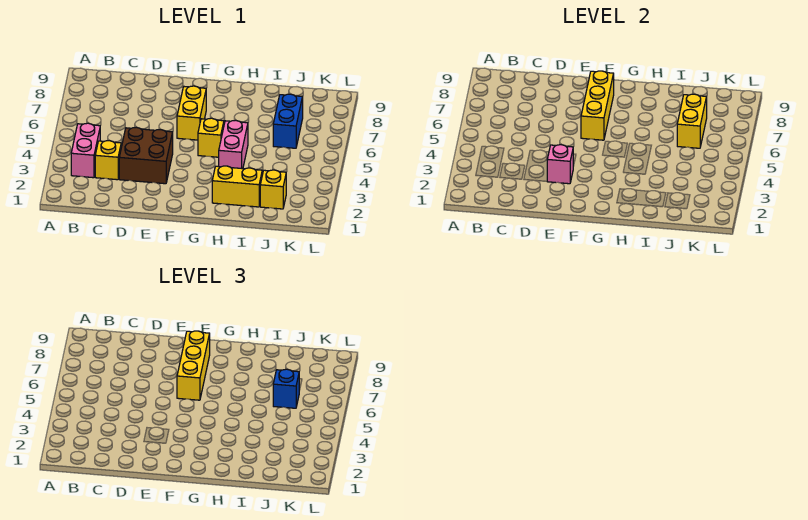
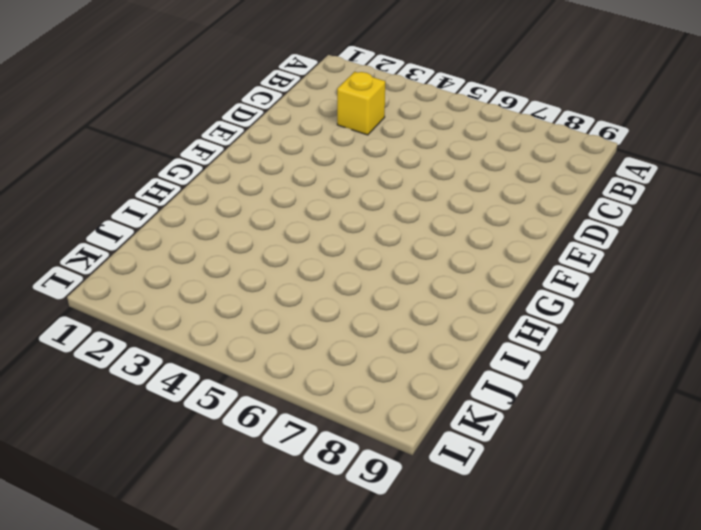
none -> pink 1x2 brick [71,123,100,178]
none -> brown 2x2 brick [119,127,173,184]
none -> yellow 1x2 brick [177,86,206,140]

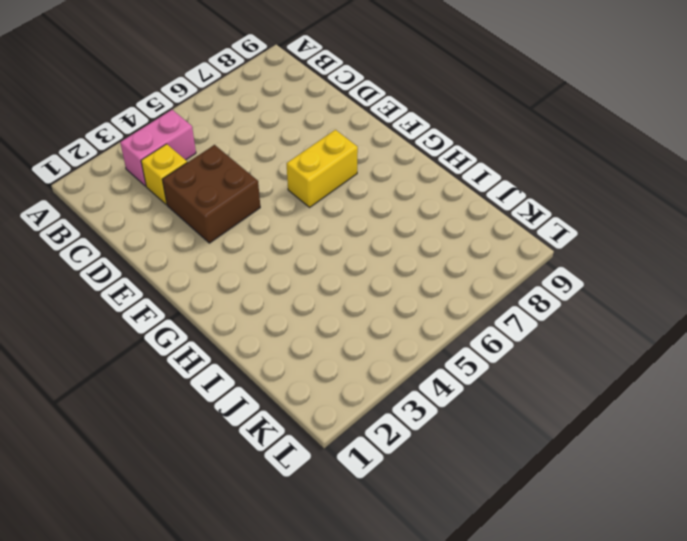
none -> yellow 1x1 brick [198,118,224,157]
none -> yellow 1x2 brick [212,166,262,207]
none -> pink 1x2 brick [219,120,248,169]

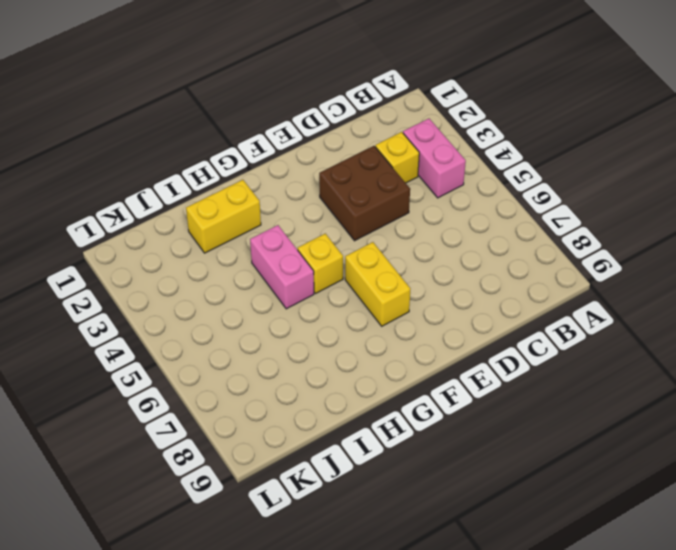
none -> yellow 1x1 brick [260,170,286,209]
none -> blue 1x2 brick [273,94,303,148]
none -> pink 1x1 brick [547,145,573,184]

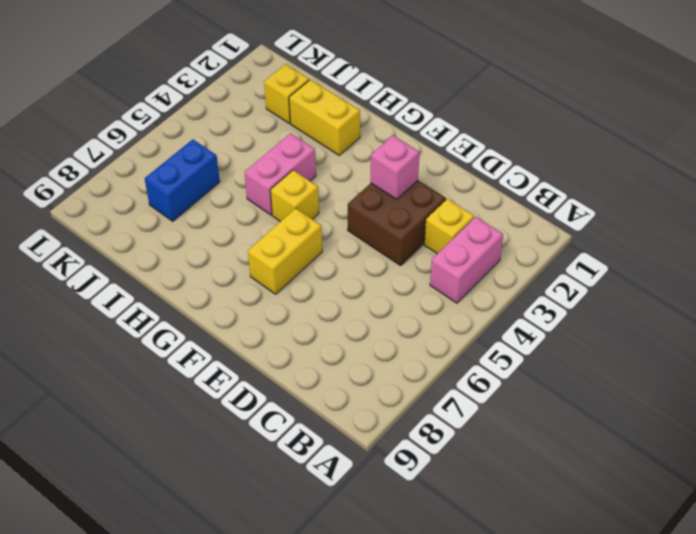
none -> yellow 1x3 brick [581,71,614,140]
none -> yellow 1x2 brick [677,94,707,148]
none -> yellow 1x3 brick [177,331,210,400]

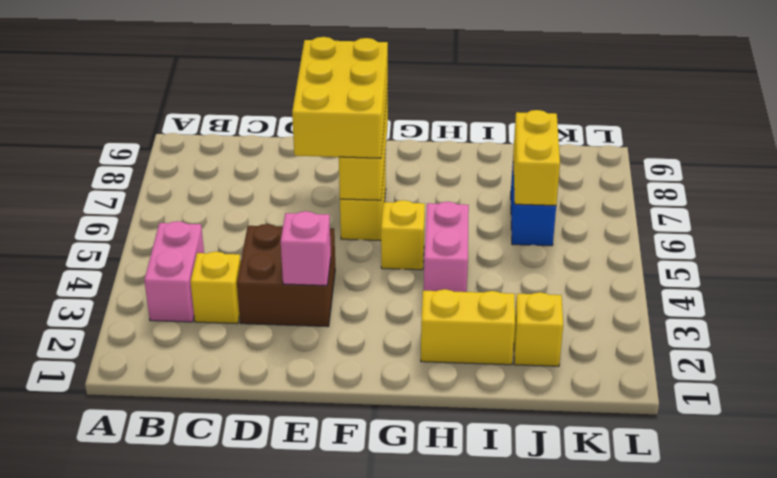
yellow 2x3 brick [292,37,388,158] -> yellow 1x3 brick [177,331,210,400]
none -> blue 1x1 brick [273,369,299,408]

